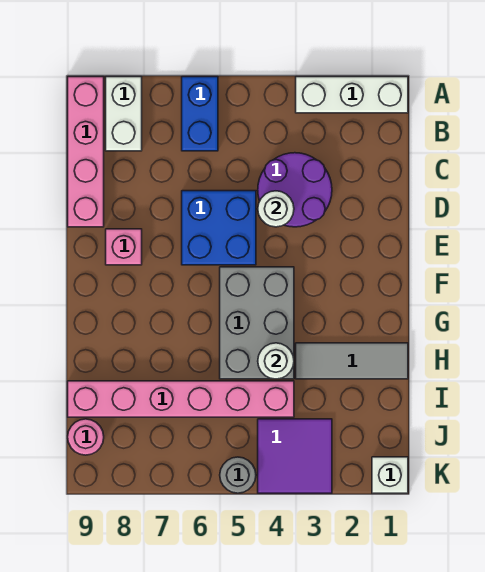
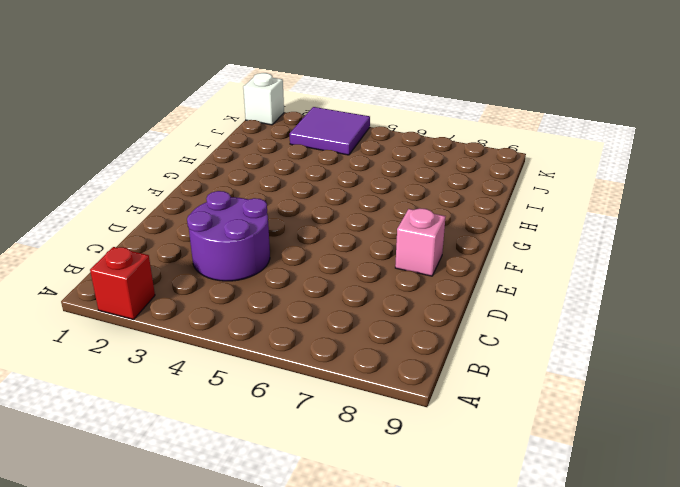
red 1x1 brick [90,247,155,319] -> white 1x3 brick [296,77,408,113]
none -> blue 1x2 brick [182,77,218,151]
none -> white 1x2 brick [106,77,142,151]
none -> pink 1x4 brick [68,77,104,227]

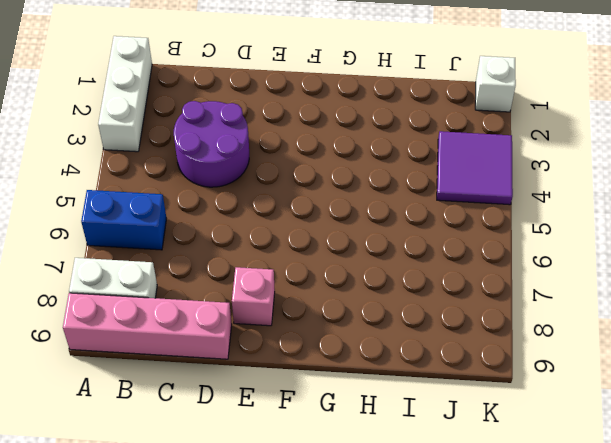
none -> blue 2x2 brick [182,191,256,265]
none -> grey 2x3 brick [220,267,294,379]
none -> grey 1x3 tile [296,343,408,379]

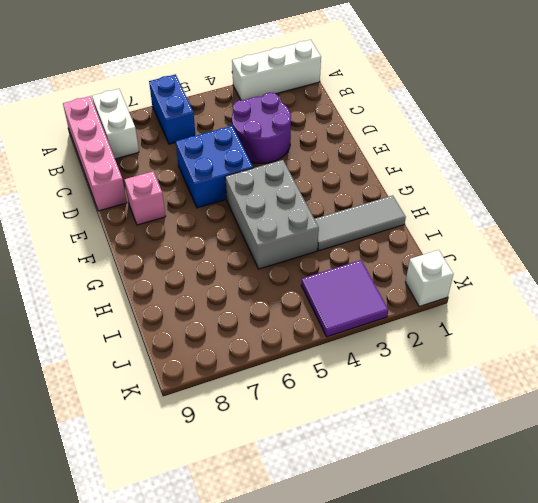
none -> pink 1x6 brick [68,381,294,417]
none -> pink 1x1 round brick [68,419,104,455]
none -> grey 1x1 round brick [220,457,256,493]

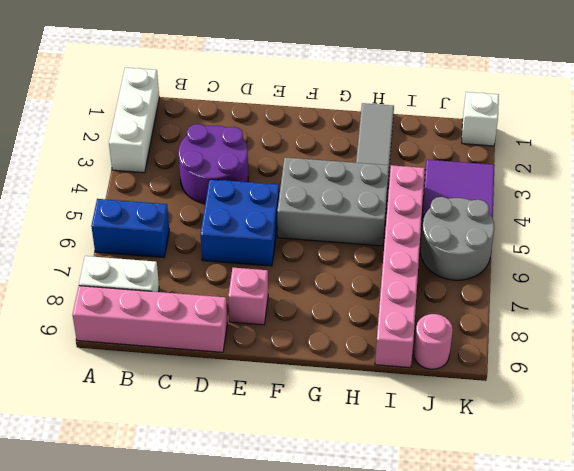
grey 2x2 round brick [420,197,495,280] -> grey 1x1 round brick [220,457,256,493]
none -> white 1x1 round brick [258,191,294,227]
none -> white 1x1 round brick [258,343,294,379]

